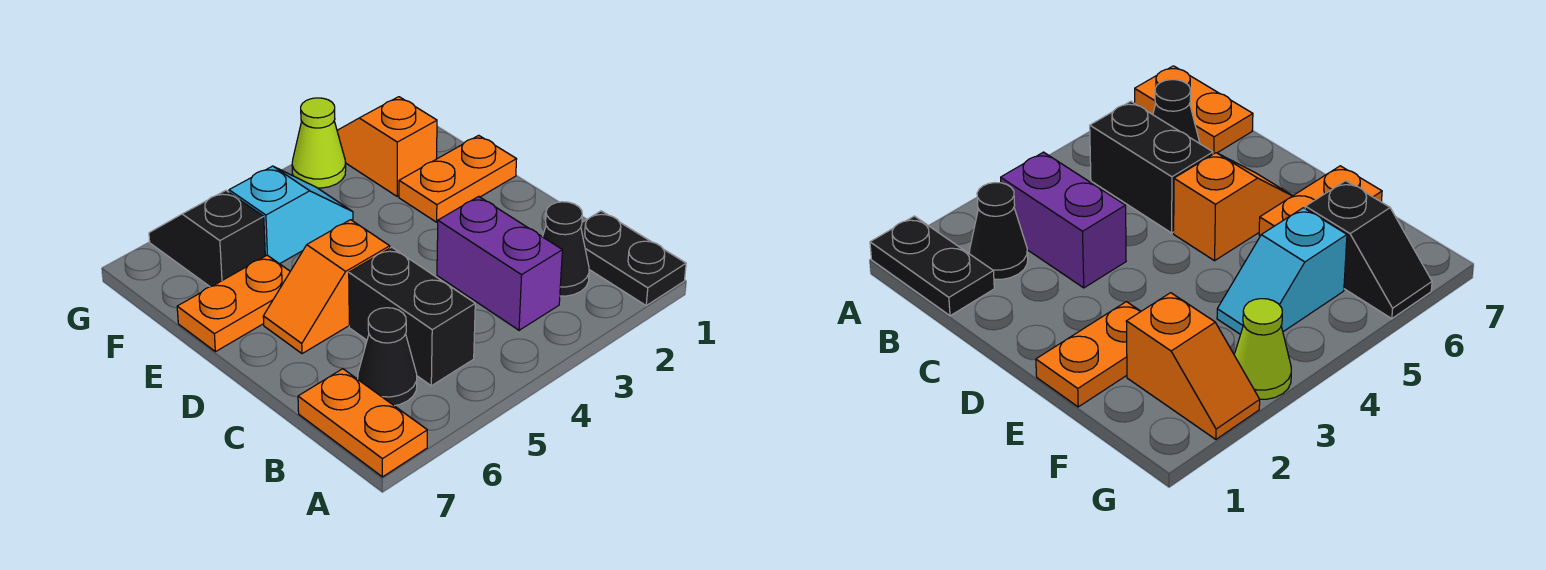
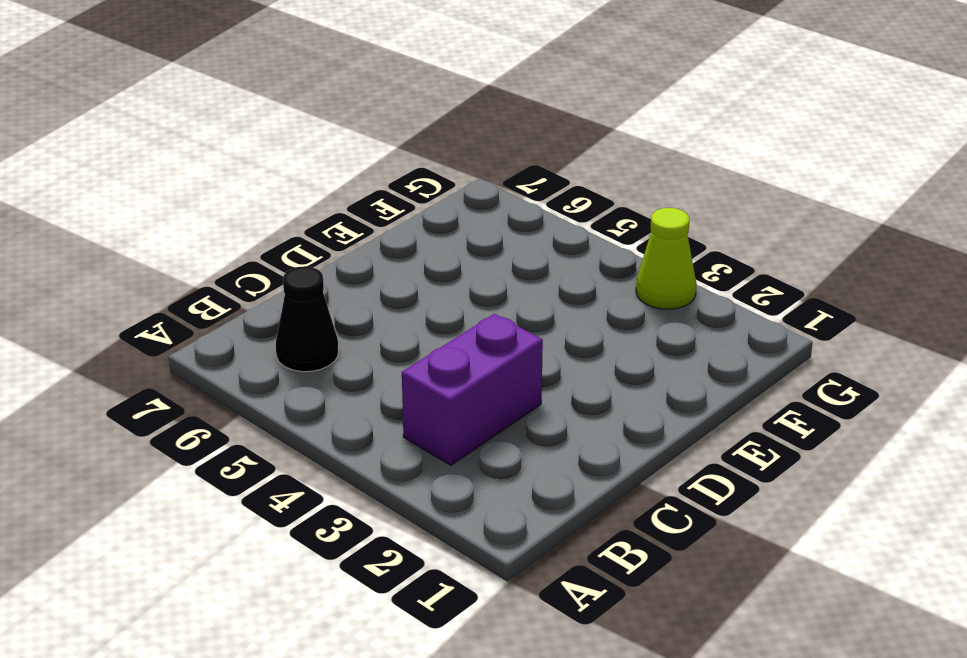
none -> black 1x2 plate [581,211,686,305]
none -> orange 1x2 plate [298,369,427,477]
none -> black 1x1 cone [543,202,589,296]

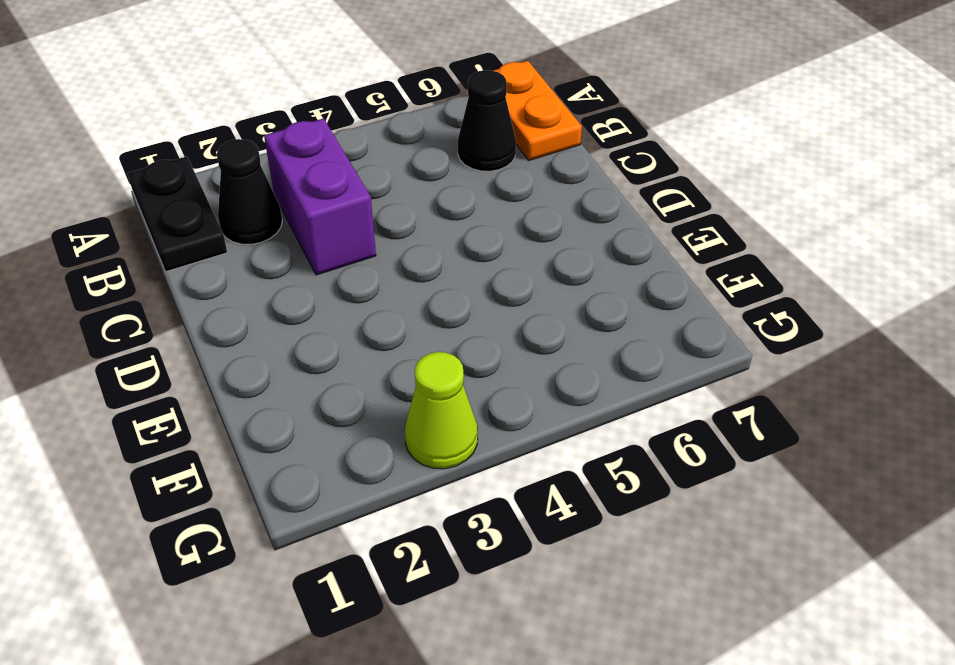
none -> black 1x2 brick [349,247,475,386]
none -> orange 1x2 slope [263,220,390,354]
none -> orange 1x2 plate [399,135,517,222]

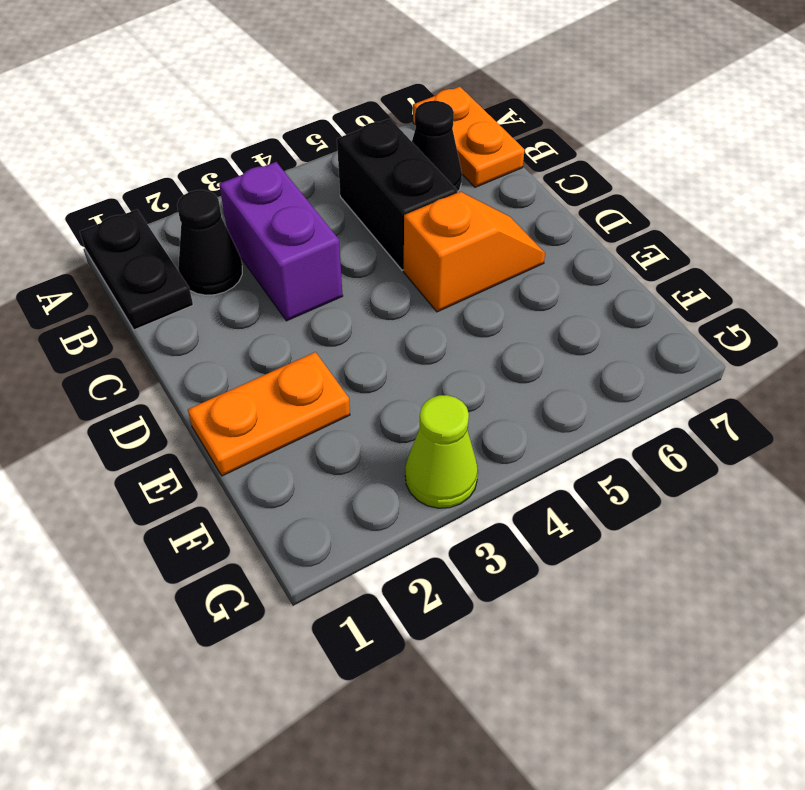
none -> orange 1x2 plate [177,255,290,352]
none -> orange 1x2 slope [337,97,437,196]
none -> cyan 1x2 slope [229,166,353,264]

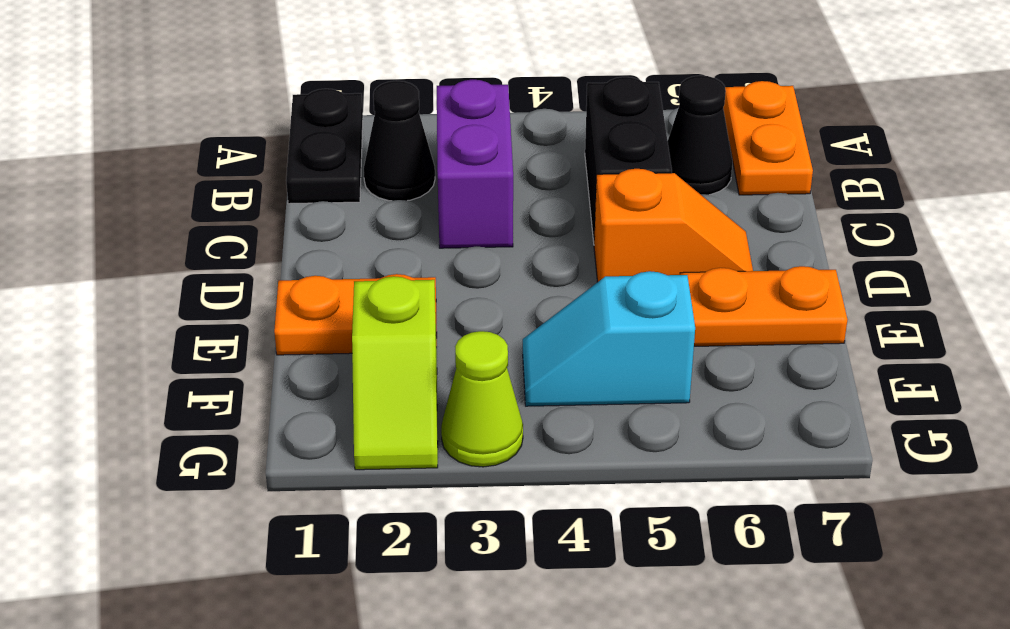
lime 1x2 slope [352,276,438,470] -> orange 1x2 slope [337,97,437,196]
none -> black 1x2 slope [149,190,265,287]

